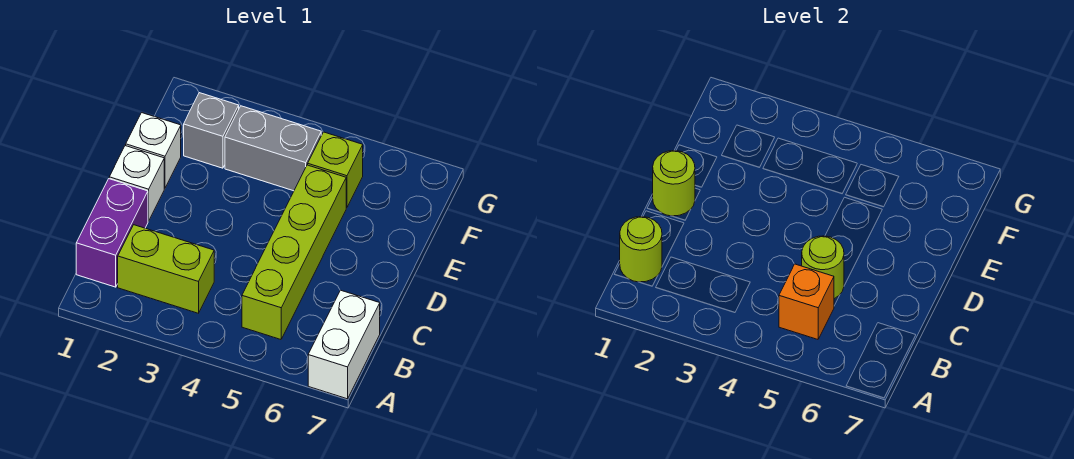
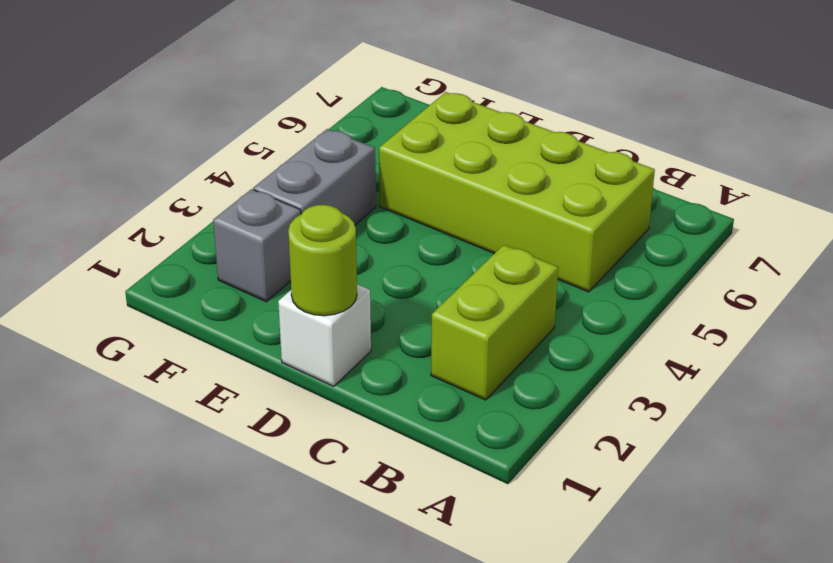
lime 2x4 brick [379,92,655,292] -> lime 1x4 brick [242,165,346,339]
none -> white 1x2 brick [308,290,380,399]
none -> purple 1x2 brick [76,179,148,287]
none -> white 1x1 brick [126,113,181,188]

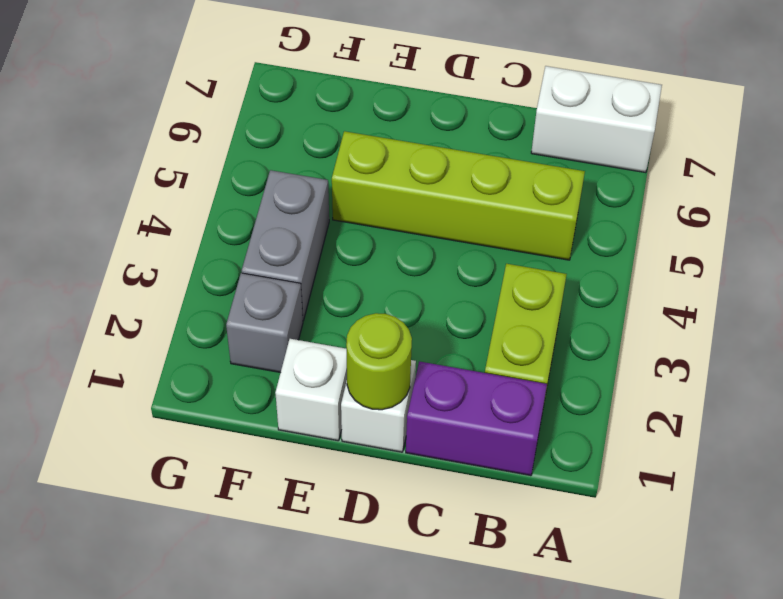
none -> lime 1x1 brick [308,132,363,208]
none -> lime 1x1 round brick [620,217,662,282]
none -> orange 1x1 brick [779,264,834,339]

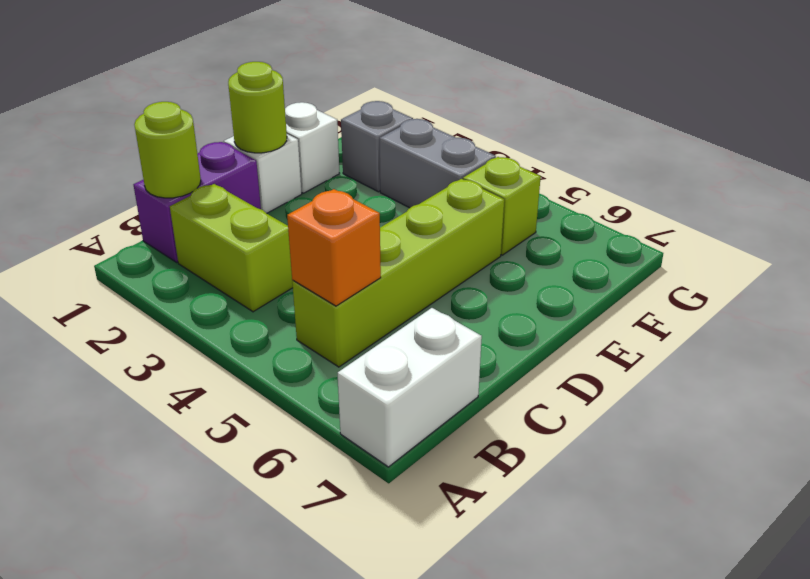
none -> lime 1x1 round brick [802,236,844,299]

